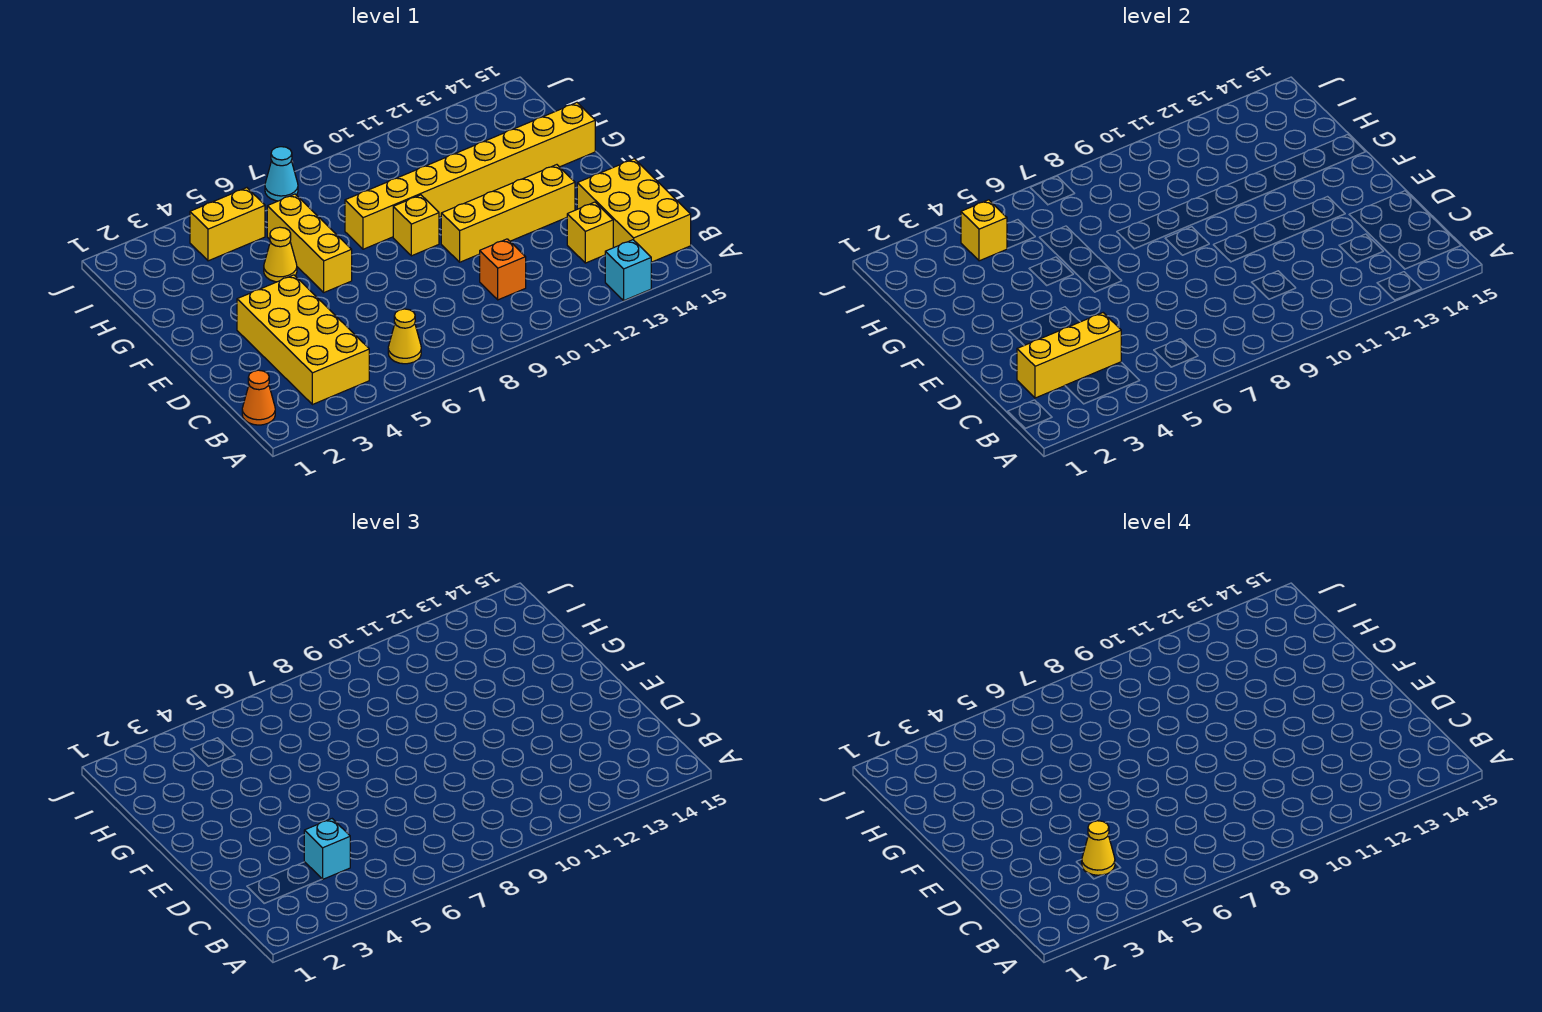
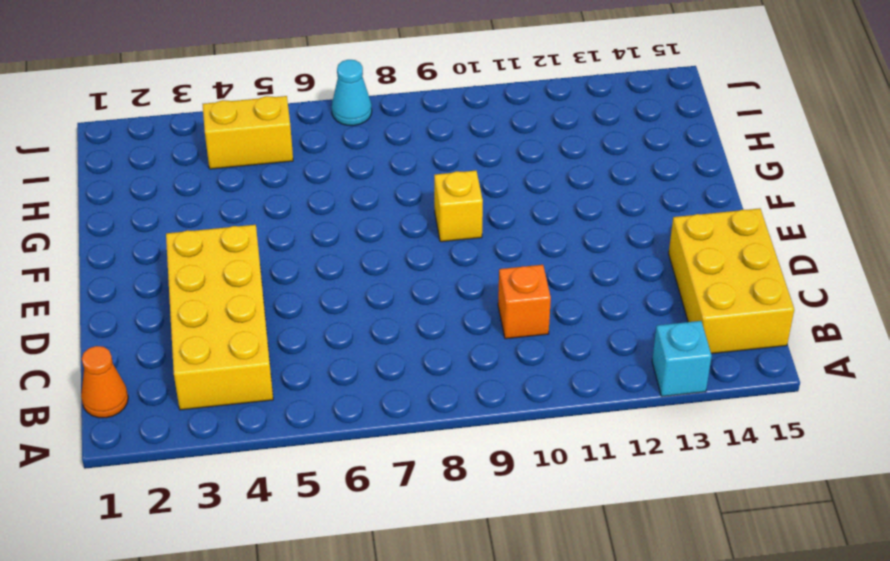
none -> yellow 1x1 cone [388,309,421,364]
none -> yellow 1x1 brick [567,202,613,263]
none -> yellow 1x4 brick [441,165,575,262]

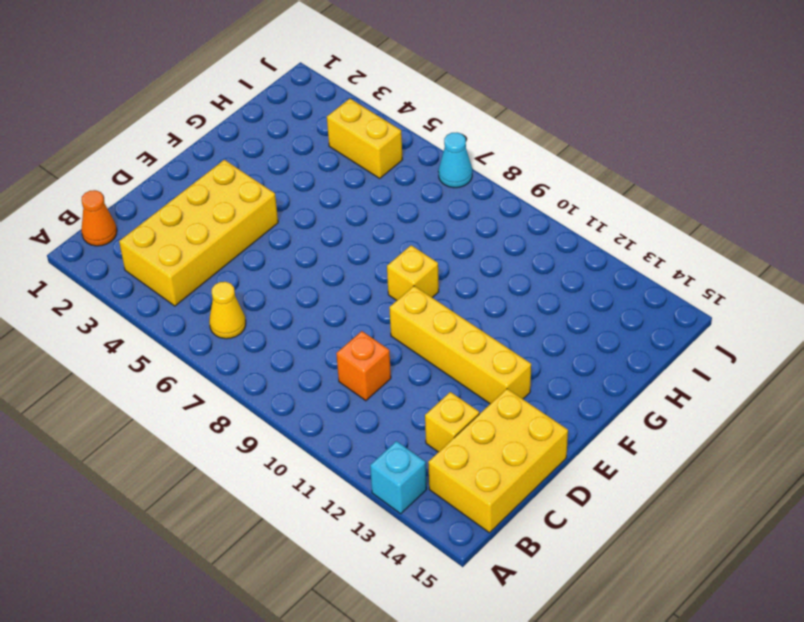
none -> yellow 1x3 brick [267,194,352,292]
none -> yellow 1x1 cone [264,227,297,282]
none -> yellow 1x8 brick [345,103,595,249]

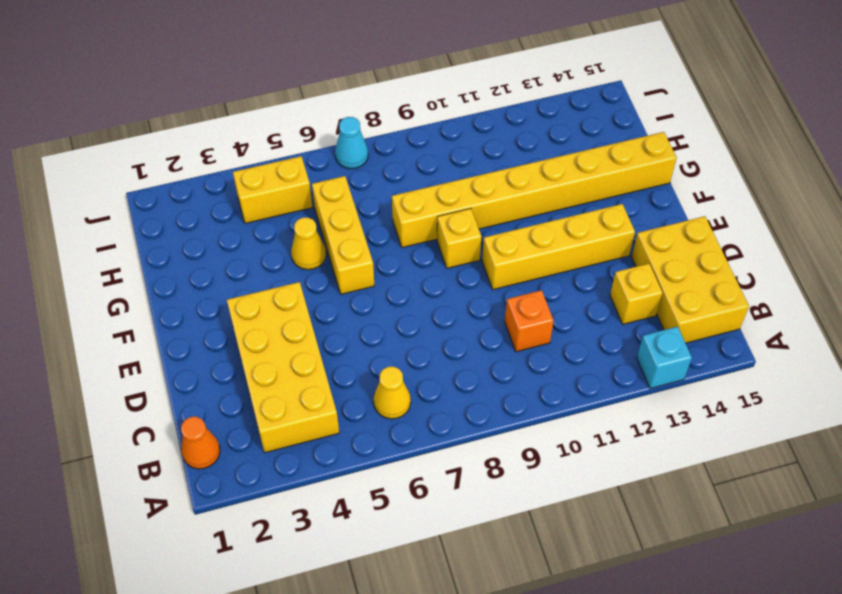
none -> yellow 1x3 brick [1017,313,1121,398]
none -> yellow 1x1 brick [961,200,1007,261]
none -> cyan 1x1 brick [304,819,350,879]

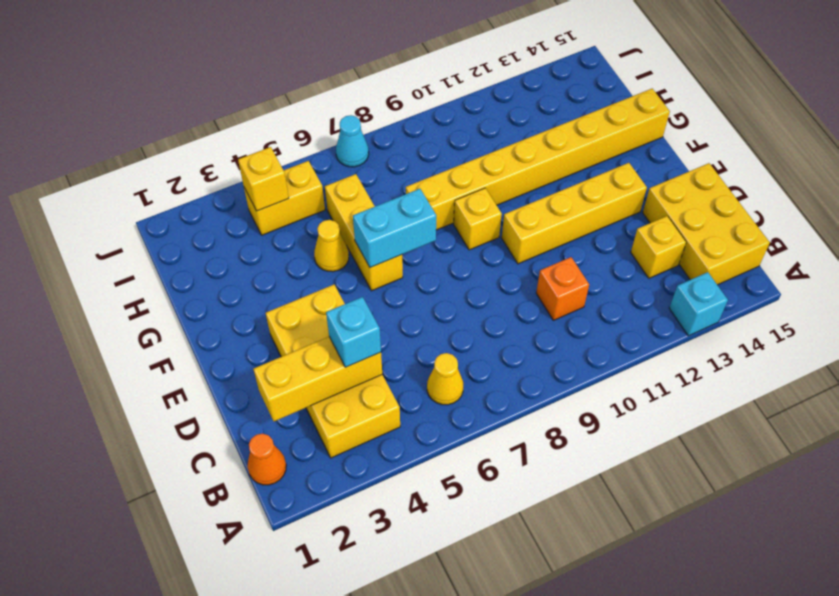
cyan 1x2 brick [353,189,436,268] -> none
none -> yellow 1x1 cone [1082,821,1115,875]

